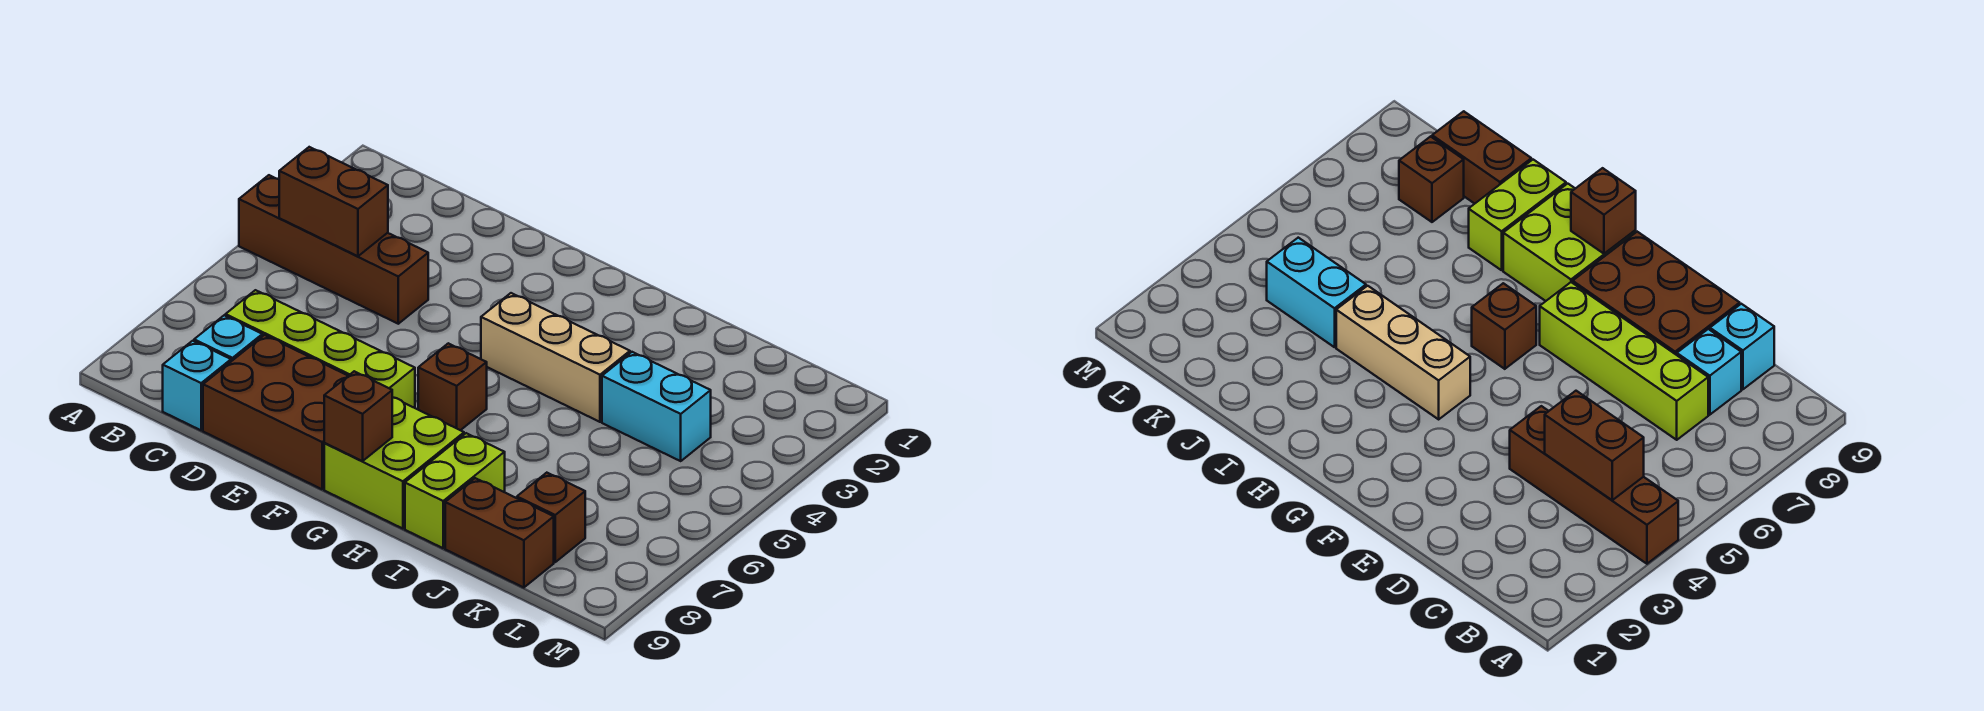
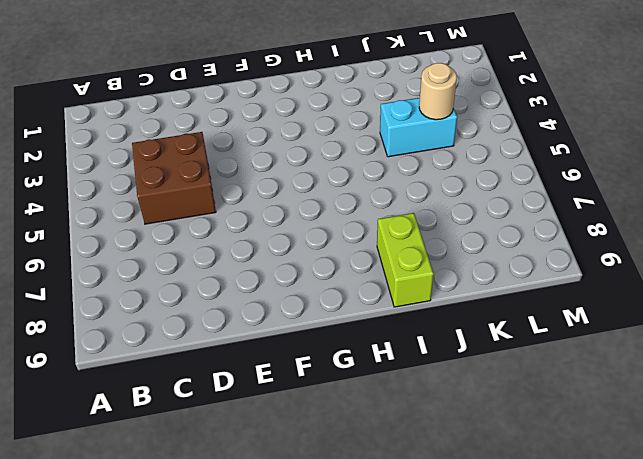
brown 2x2 brick [132,132,216,224] -> brown 1x4 brick [239,175,428,324]
tan 1x1 round brick [419,63,457,120] -> none
none -> lime 1x4 brick [226,290,415,408]
none -> cyan 1x1 brick [194,315,262,361]
none -> cyan 1x1 brick [163,341,231,430]

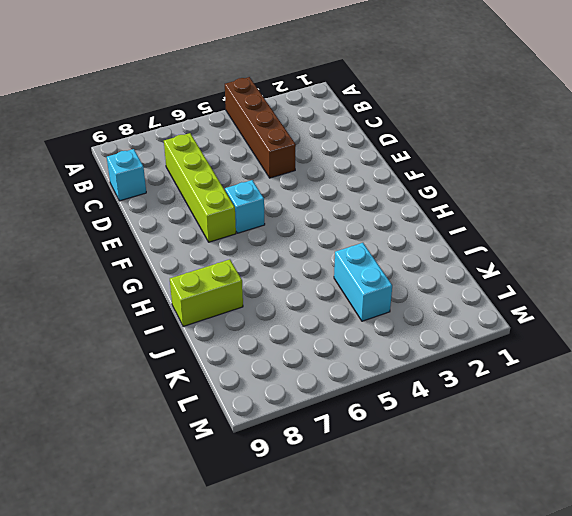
cyan 1x1 brick [225,180,265,233] -> cyan 1x1 brick moved to [194,315,262,361]
none -> brown 2x3 brick [203,335,348,489]
none -> tan 1x3 brick [481,293,630,422]
none -> brown 1x1 brick [418,343,487,430]

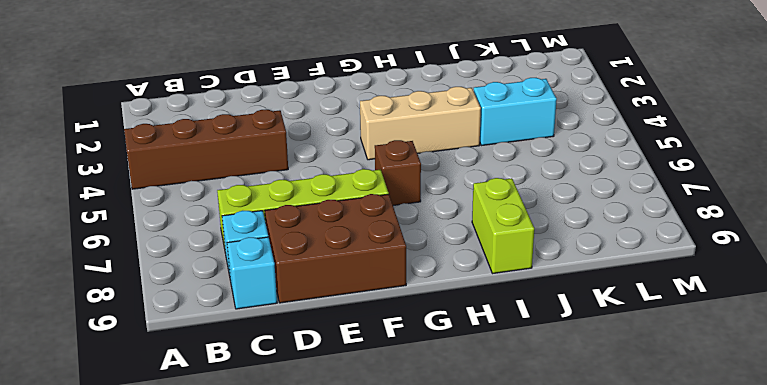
none -> lime 2x2 brick [324,397,464,529]
none -> brown 1x2 brick [445,478,554,588]
none -> brown 1x1 brick [517,473,585,562]

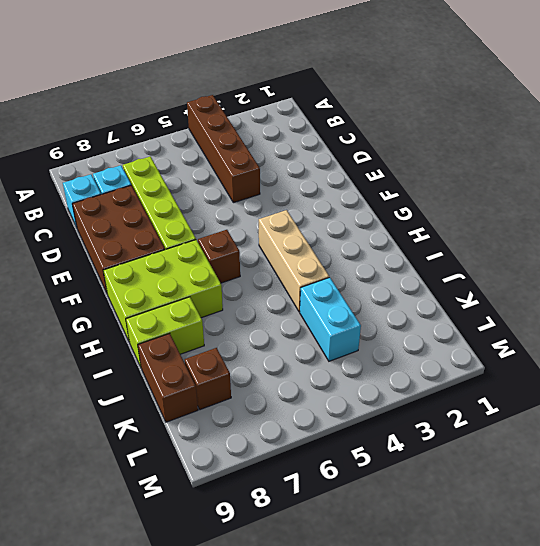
lime 2x3 brick [103,240,223,341] -> lime 2x2 brick [324,397,464,529]
none -> brown 1x2 brick [279,147,388,256]
none -> brown 1x1 brick [324,371,392,461]

